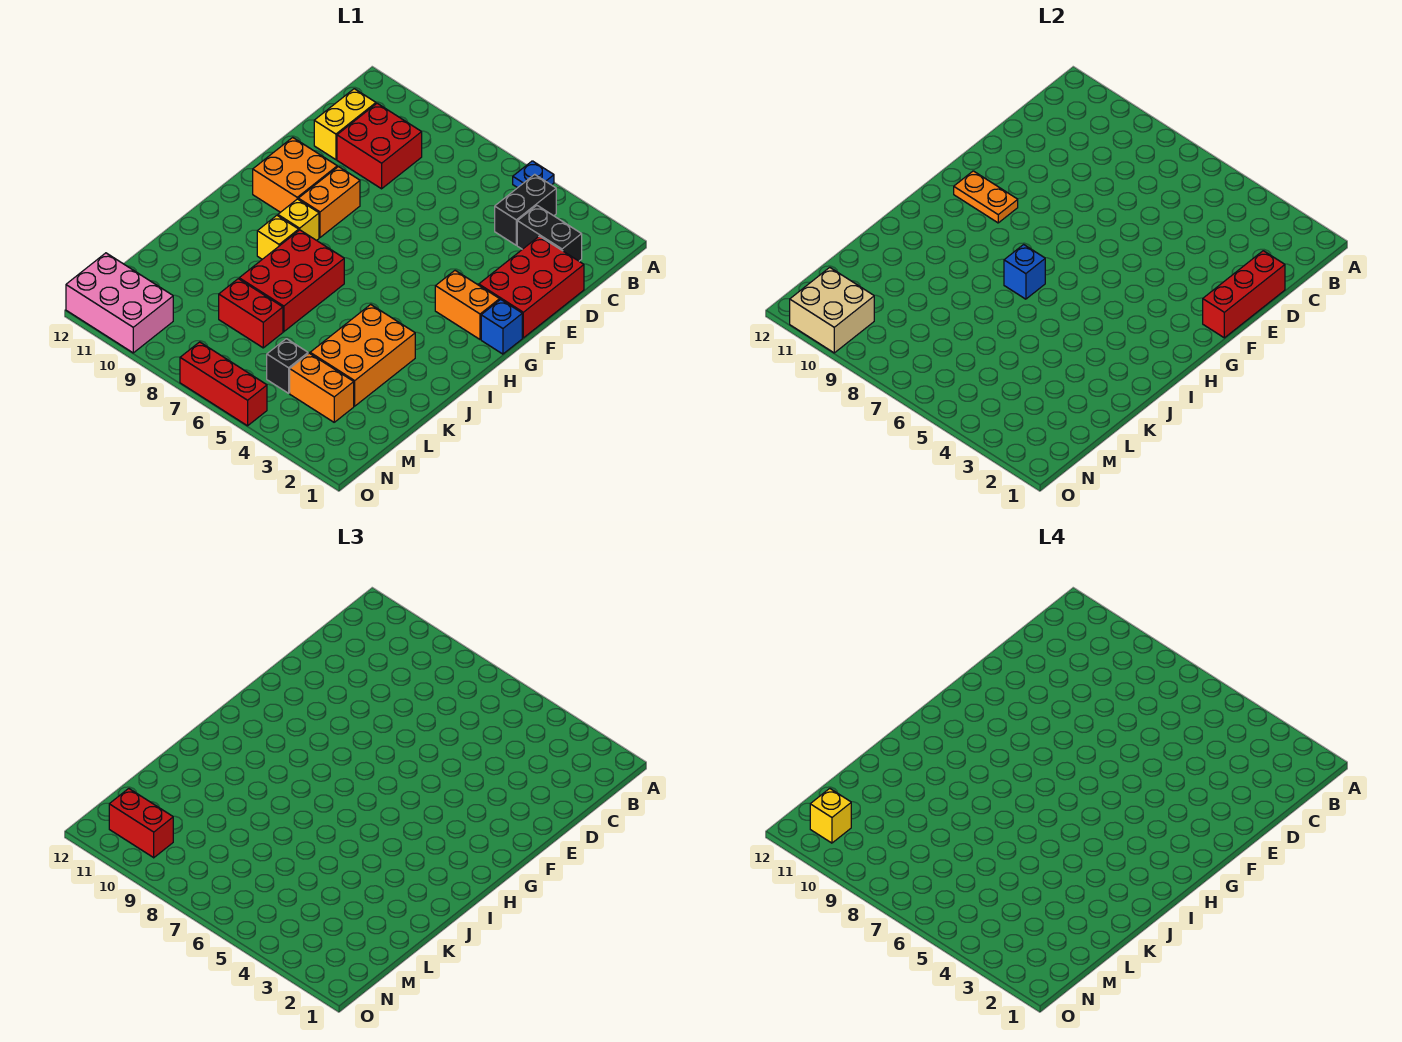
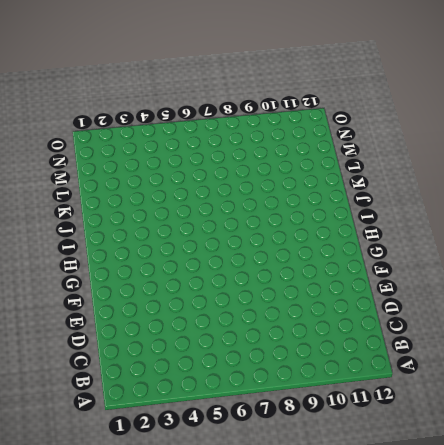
none -> blue 1x1 plate [513,161,554,188]
none -> black 1x2 brick [495,174,556,245]
none -> black 1x2 brick [517,206,582,261]

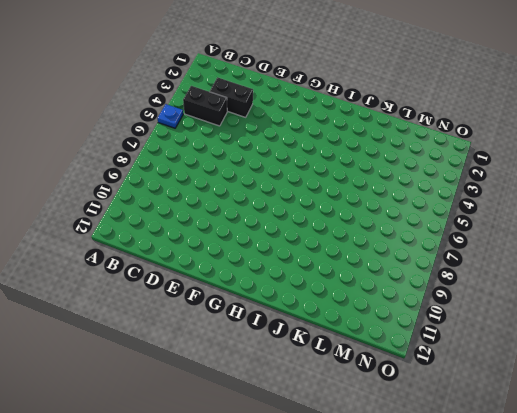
black 1x2 brick [210,77,253,117] -> black 1x2 brick turned to [517,206,582,261]
none -> red 2x2 brick [337,103,422,189]
none -> yellow 1x2 brick [314,89,376,160]
none -> red 2x3 brick [479,236,584,338]

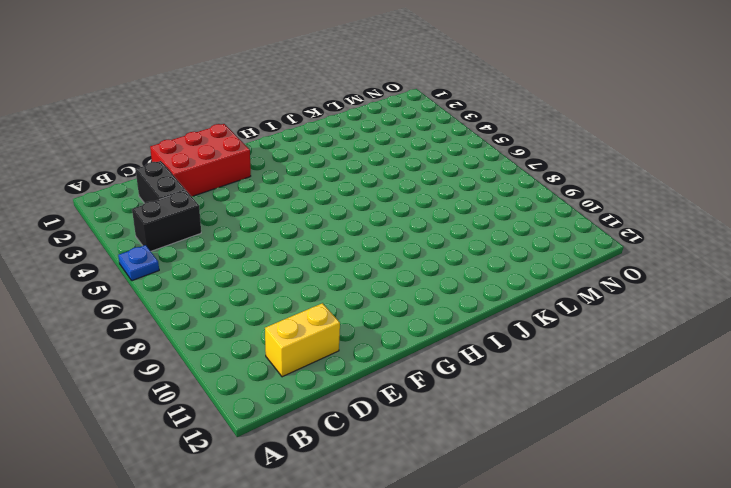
none -> red 2x2 brick [337,103,422,189]
none -> orange 1x2 brick [298,167,360,237]
none -> orange 2x2 brick [253,137,337,212]

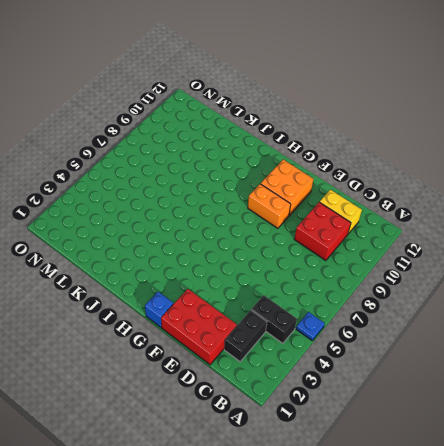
none -> orange 1x2 brick [435,271,500,339]
none -> yellow 1x1 brick [278,199,319,240]
none -> red 2x3 brick [239,230,344,332]

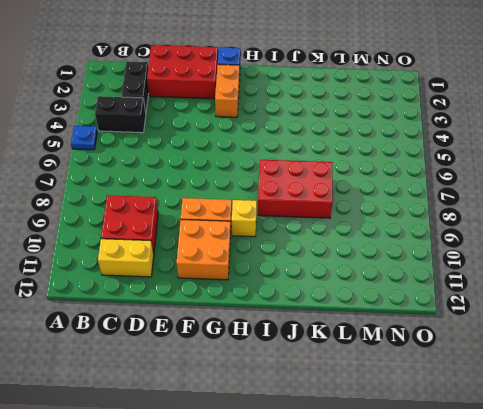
none -> yellow 1x1 brick [257,216,299,259]
none -> orange 2x3 brick [310,304,415,406]
none -> red 1x2 brick [219,279,283,348]

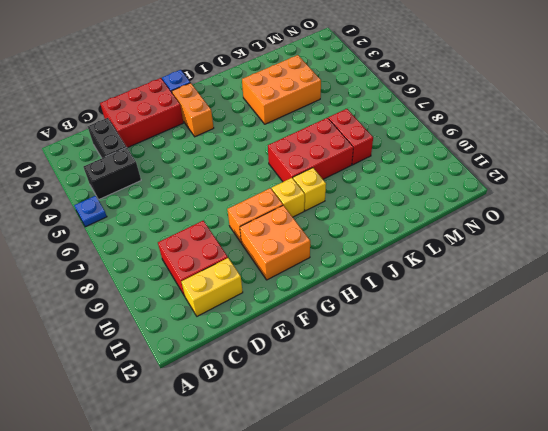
none -> orange 1x2 brick [290,353,354,422]
none -> black 1x1 brick [267,339,308,393]
none -> pink 2x3 brick [66,253,173,353]

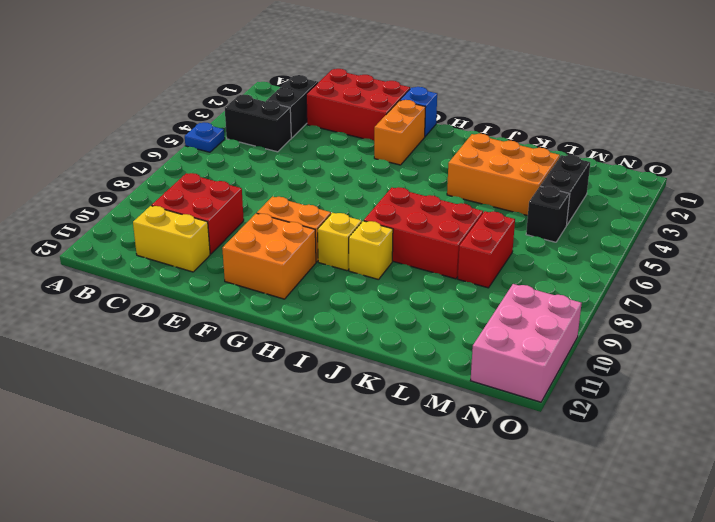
black 1x2 brick [540,155,590,225] -> orange 1x2 brick [290,353,354,422]
none -> red 1x3 brick [180,342,267,426]
none -> red 1x3 brick [1203,251,1285,338]
none -> orange 1x2 plate [954,171,1018,223]

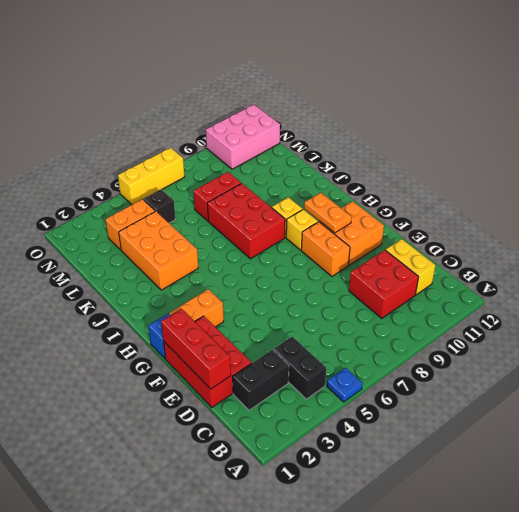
orange 1x2 plate [304,193,352,233] -> orange 1x2 plate turned to [954,171,1018,223]
yellow 1x3 brick [118,148,184,205] -> red 1x3 brick [180,342,267,426]
none -> blue 1x1 brick [1004,245,1045,299]
none -> tan 2x2 brick [790,268,874,353]
none -> red 1x2 brick [109,789,173,858]

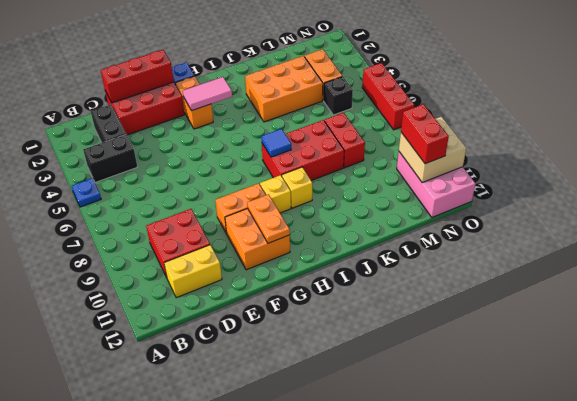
pink 1x2 tile [183,77,232,111] -> none
blue 1x1 tile [261,129,291,157] -> blue 1x1 brick [1004,245,1045,299]
none -> yellow 1x1 brick [810,789,851,843]

